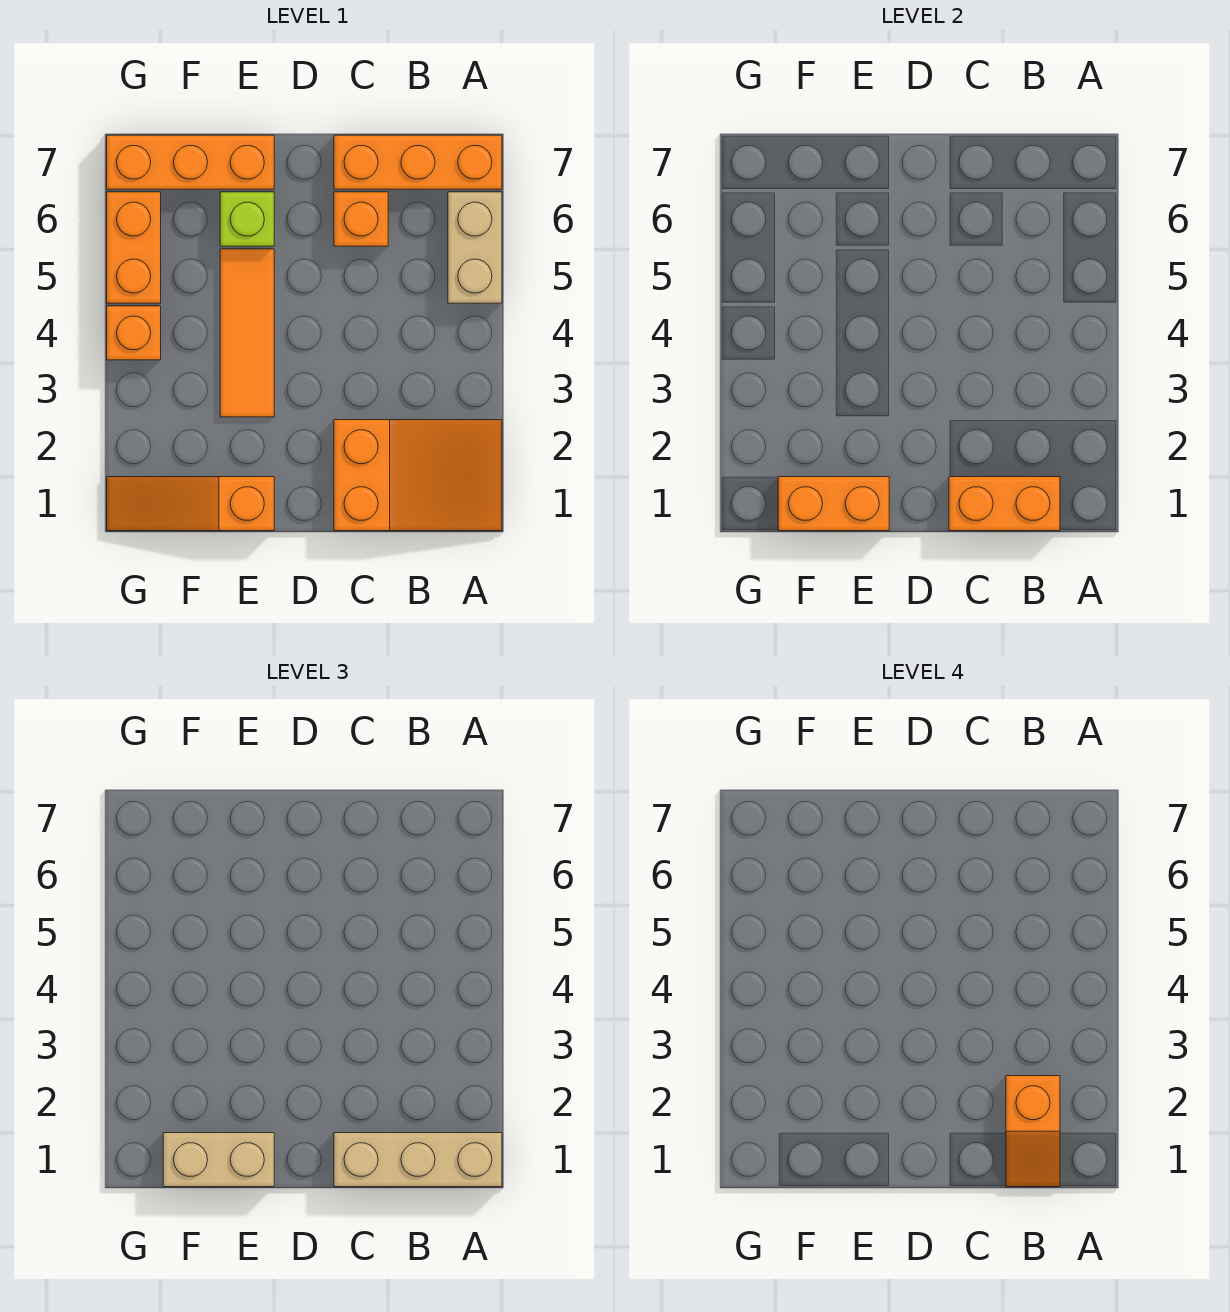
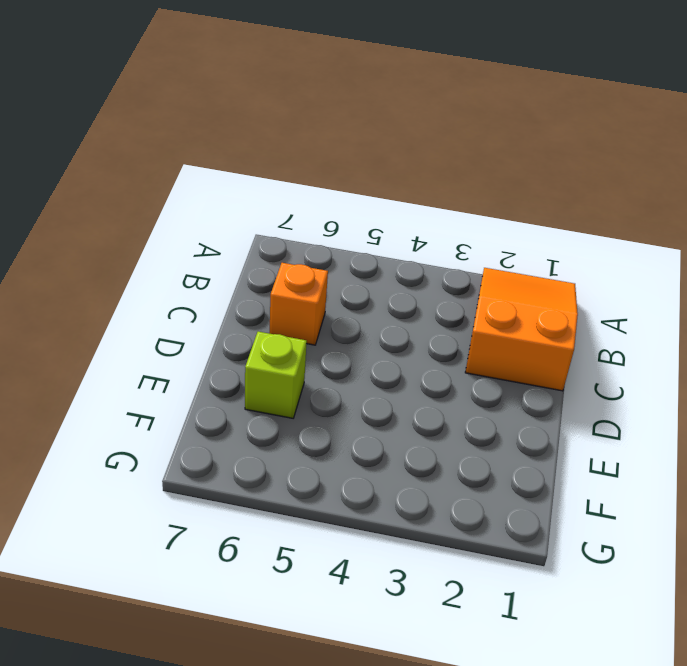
none -> tan 1x2 brick [448,192,502,303]
none -> orange 1x3 brick [334,135,502,189]
none -> orange 1x3 slope [107,477,274,531]

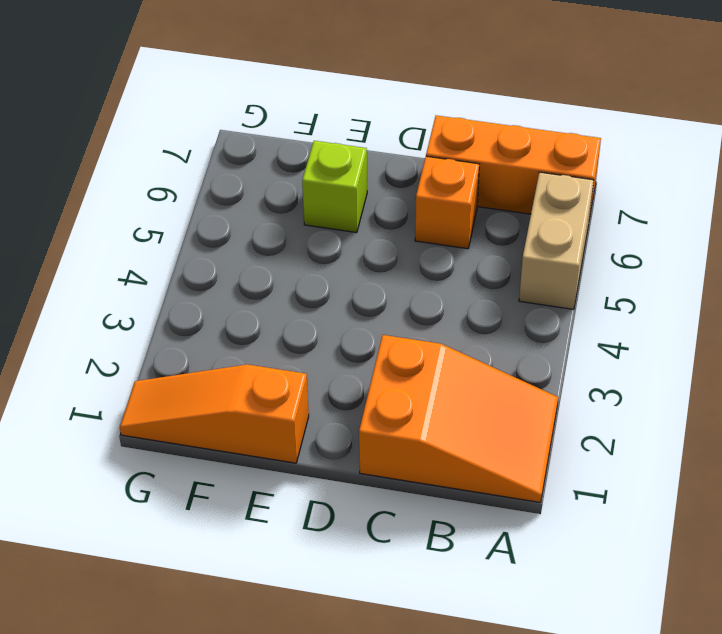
none -> orange 1x3 tile [220,249,274,417]
none -> orange 1x3 brick [107,135,274,189]
none -> orange 1x1 brick [107,306,161,360]

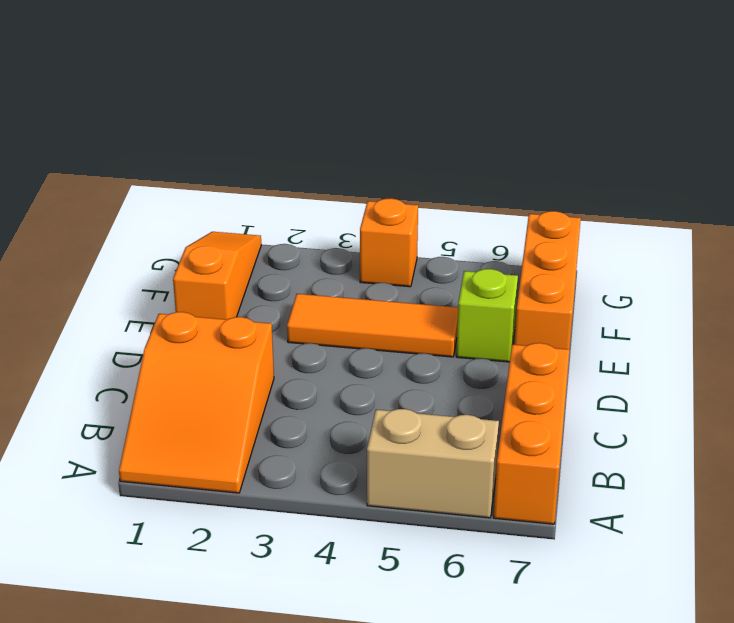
none -> orange 1x1 brick [334,192,388,246]
none -> orange 1x2 brick [107,192,161,303]
none -> orange 1x2 brick [949,477,1060,531]

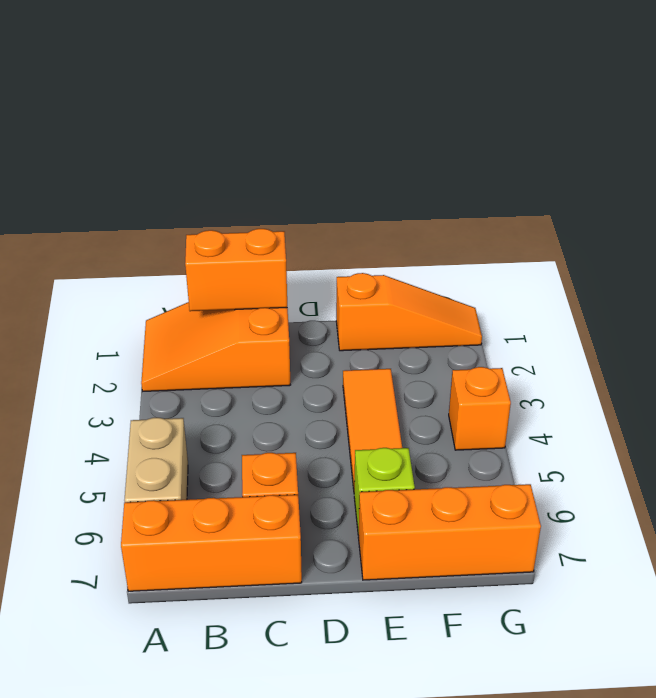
none -> orange 1x2 brick [107,192,161,303]
none -> orange 1x2 brick [778,477,889,531]
none -> tan 1x3 brick [334,1133,502,1187]

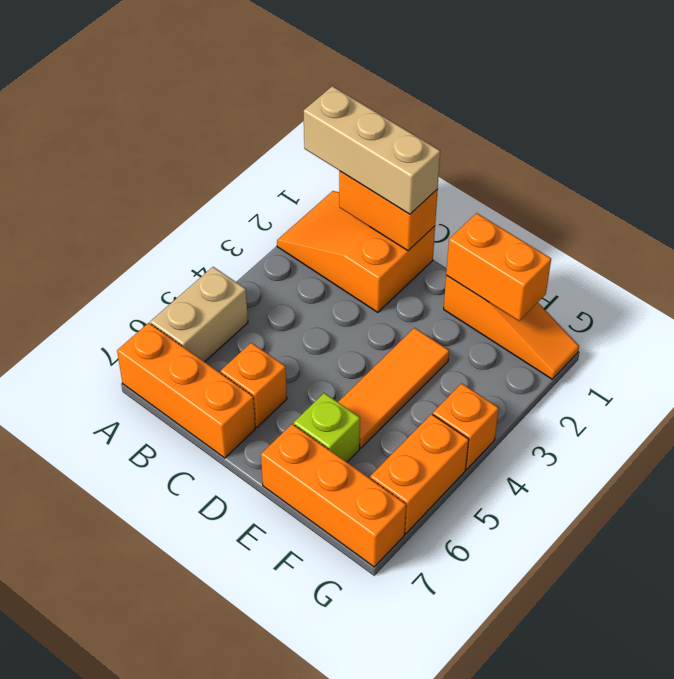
none -> tan 1x2 brick [163,1133,274,1187]
none -> orange 1x2 slope [1006,1076,1060,1187]

